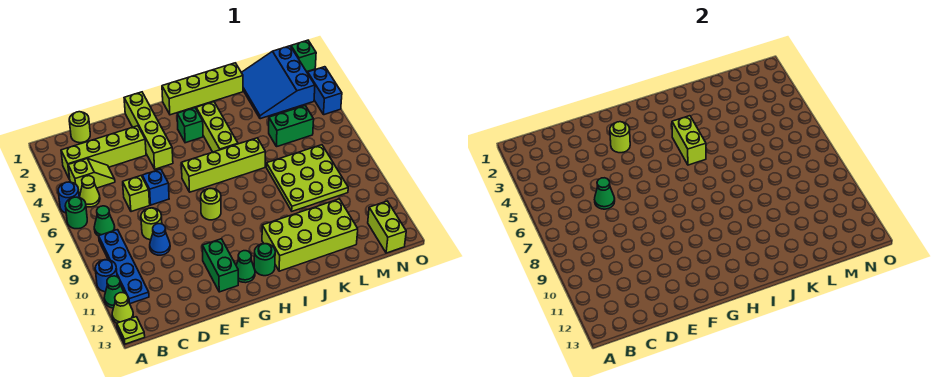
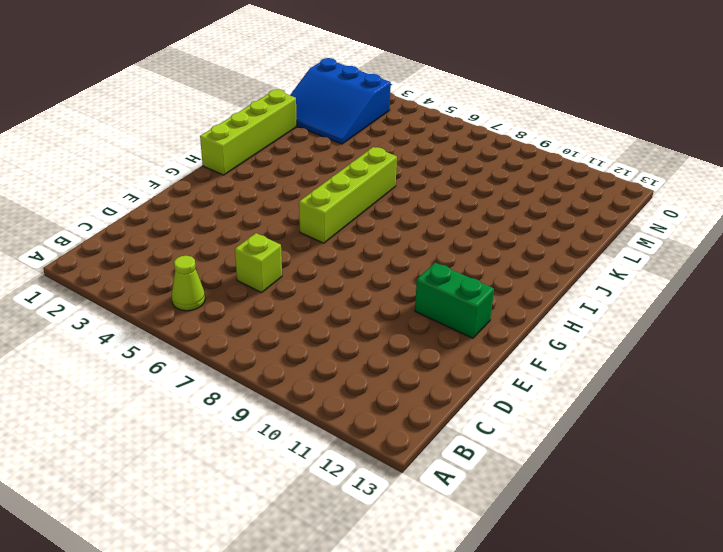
none -> blue 1x1 round brick [58,182,79,213]
none -> green 1x1 round brick [65,197,87,229]
none -> blue 1x1 round brick [95,260,117,292]
none -> green 1x1 cone [104,276,124,308]

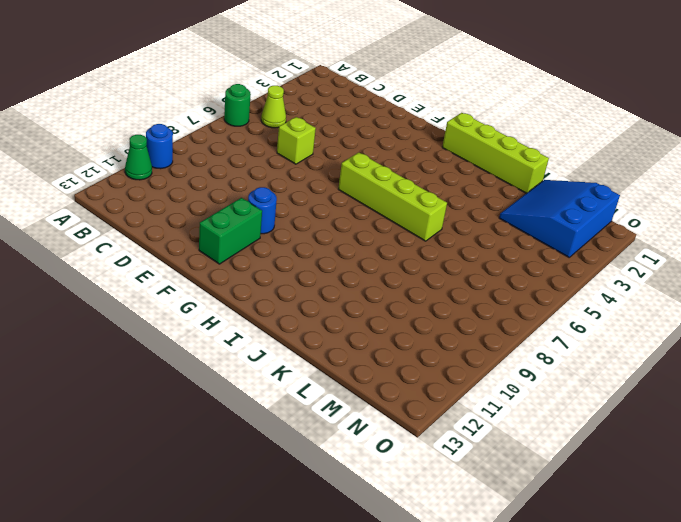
blue 1x1 round brick [248,187,277,234] -> blue 1x1 round brick moved to [58,182,79,213]
none -> lime 1x1 cone [112,293,133,323]
none -> lime 1x1 plate [117,317,145,344]
none -> lime 1x4 brick [61,126,146,179]
none -> lime 1x2 slope [68,159,115,194]

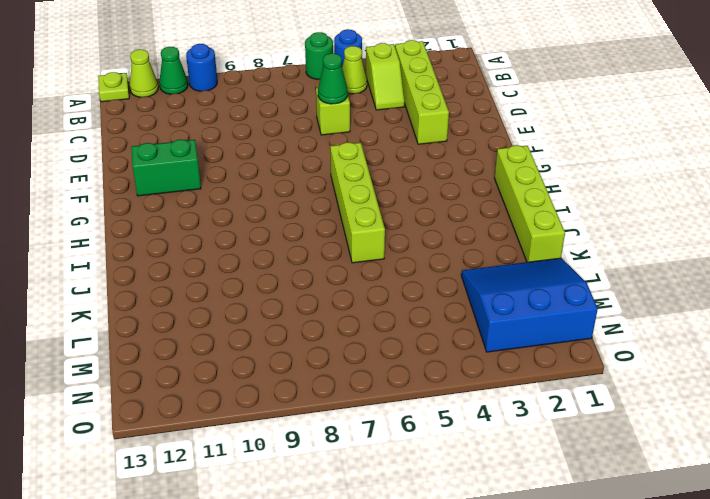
none -> green 1x1 cone [94,206,115,236]
none -> blue 1x4 plate [99,230,149,304]
none -> lime 1x1 round brick [69,112,90,143]
none -> lime 1x1 round brick [141,208,162,240]

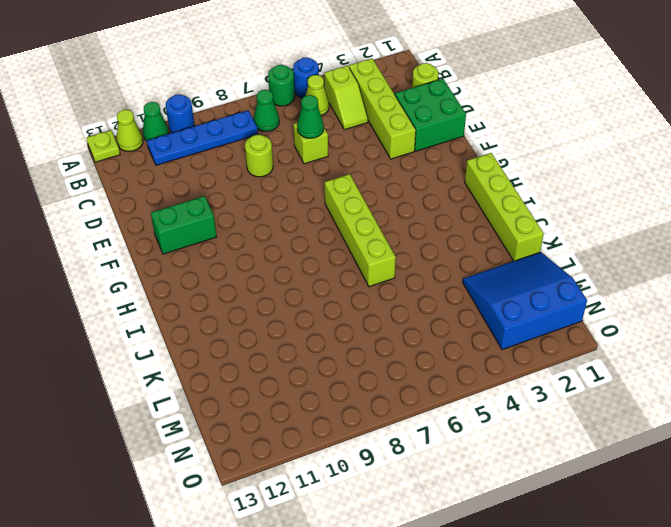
green 2x2 brick [395,79,466,151] -> none
none -> blue 1x1 cone [150,224,170,255]
none -> blue 1x1 brick [142,169,169,205]
none -> lime 1x4 brick [124,92,173,169]
none -> lime 1x1 round brick [201,189,221,220]

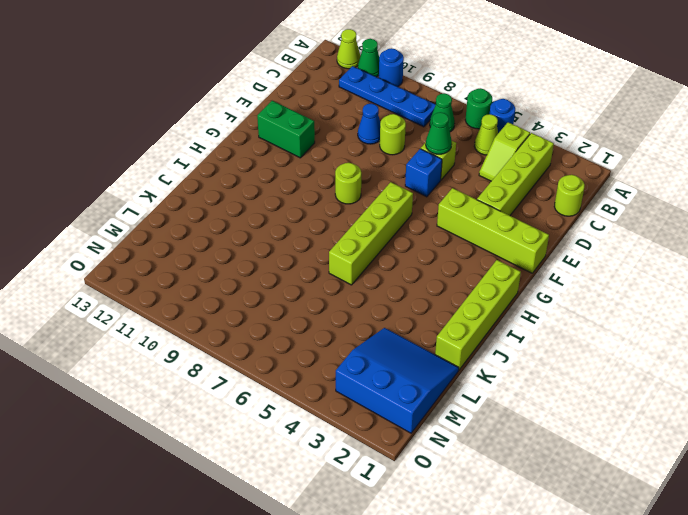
none -> lime 1x1 plate [117,317,145,344]
none -> green 1x1 cone [236,251,255,283]
none -> green 1x1 brick [177,108,203,143]
none -> green 1x1 round brick [254,244,275,276]

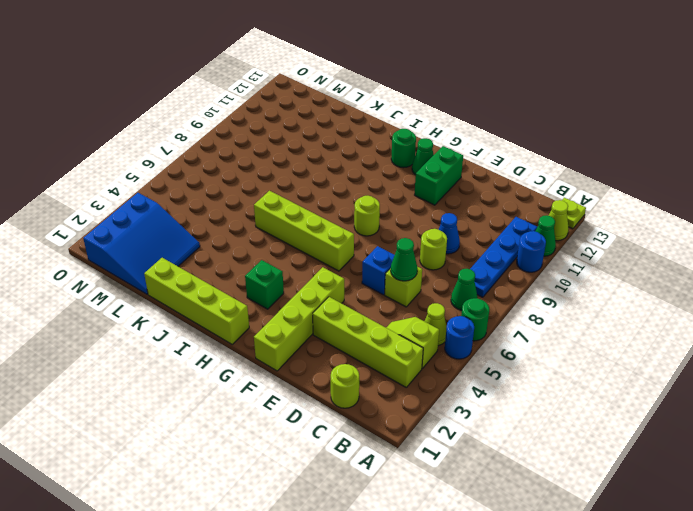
none -> lime 1x3 brick [196,102,238,152]
none -> lime 2x4 brick [262,199,358,271]
none -> lime 3x3 plate [266,145,348,211]
none -> green 1x2 brick [269,106,314,147]

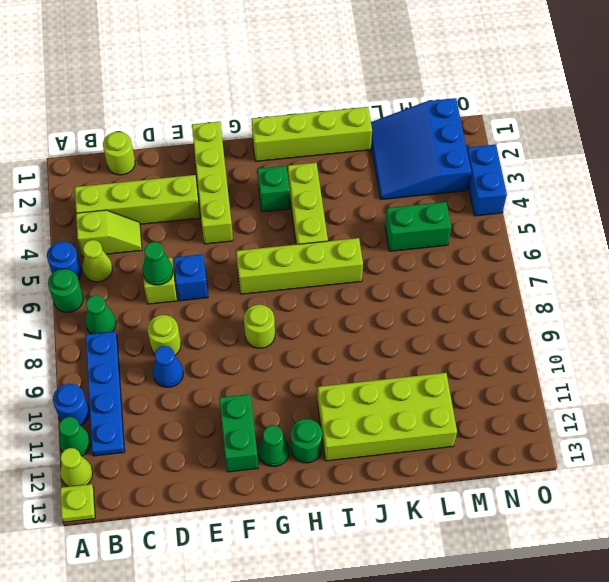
none -> lime 3x3 plate [266,145,348,211]
none -> lime 1x2 brick [368,201,406,253]
none -> green 1x1 brick [291,40,316,72]
none -> lime 1x1 round brick [610,122,630,153]

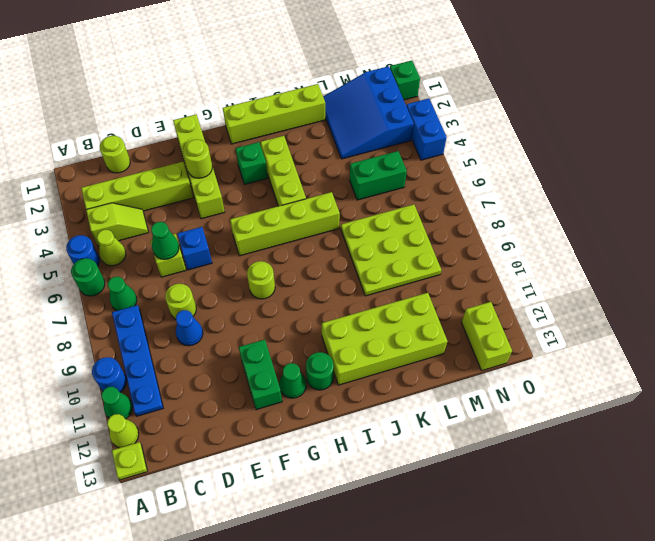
none -> lime 1x2 brick [672,116,706,165]

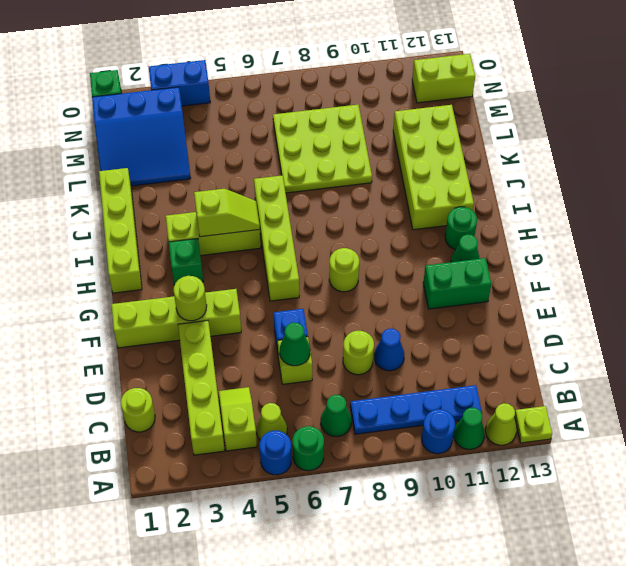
lime 1x2 slope [194,189,260,237] -> lime 1x2 brick [672,116,706,165]
none -> green 1x2 brick [269,106,314,147]

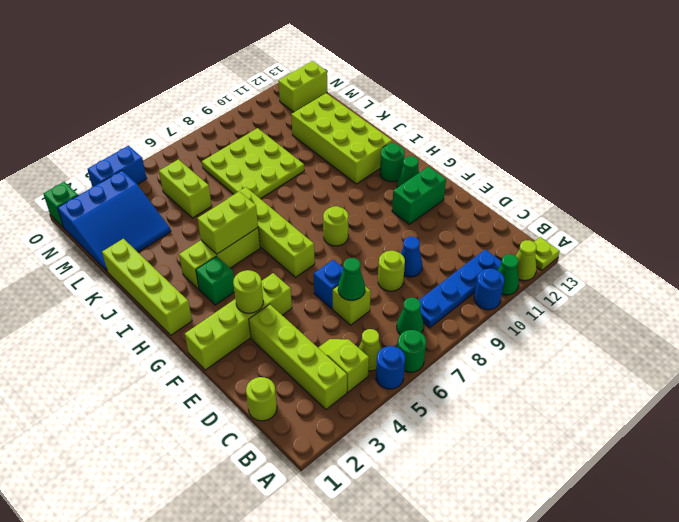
lime 1x2 brick [159,159,212,218] -> green 1x2 brick [269,106,314,147]

